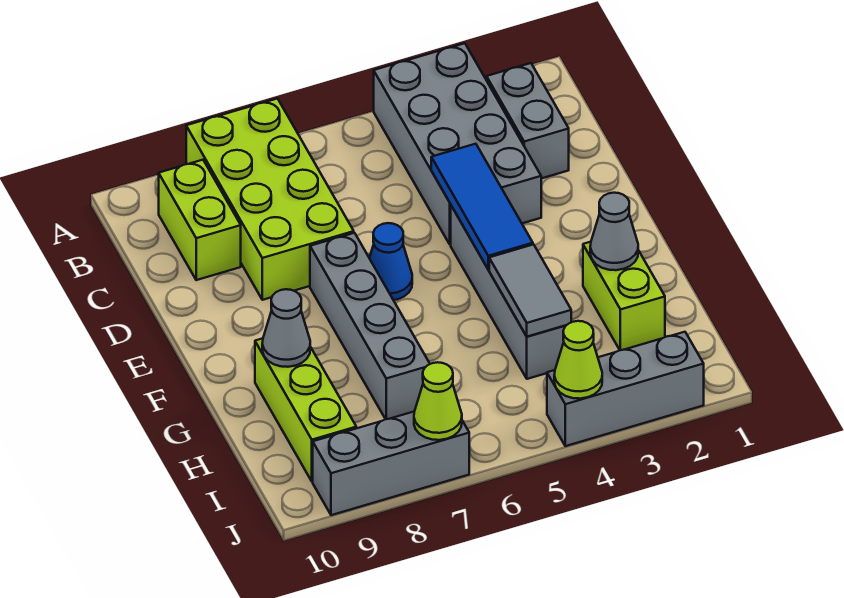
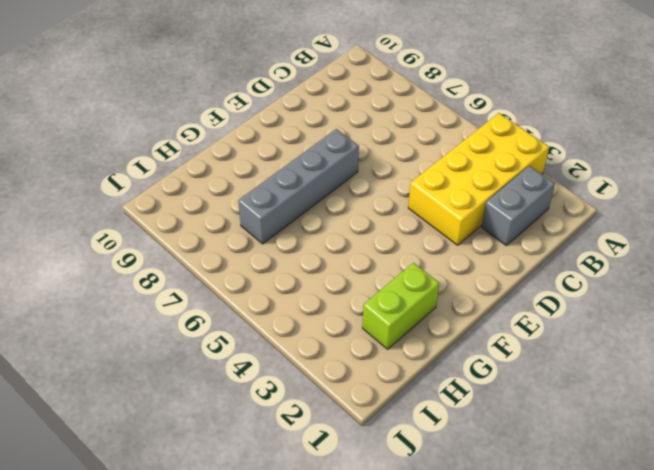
yellow 2x4 brick [408,113,549,245] -> grey 2x4 brick [374,43,541,245]
none -> lime 2x4 brick [186,99,354,300]
none -> lime 1x2 brick [159,160,241,280]
none -> grey 1x4 brick [451,206,566,379]

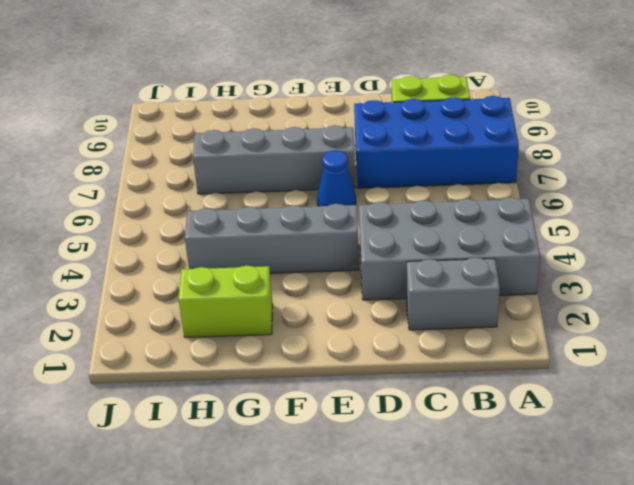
blue 2x4 brick [354,96,519,188] -> lime 2x4 brick [186,99,354,300]
none -> lime 1x3 brick [255,338,356,482]
none -> grey 1x3 brick [547,332,704,446]
none -> grey 1x3 brick [313,412,469,515]

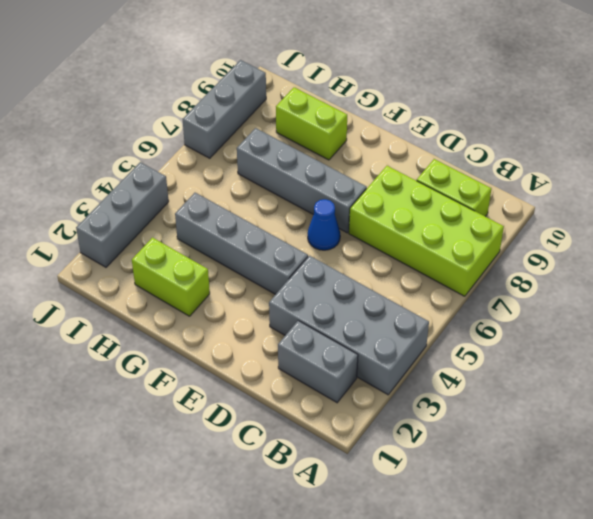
lime 1x2 brick [276,87,347,160] -> lime 1x3 brick [255,338,356,482]
none -> blue 1x3 tile [431,144,533,269]
none -> grey 1x1 cone [590,193,638,270]
none -> grey 1x2 tile [489,244,571,337]

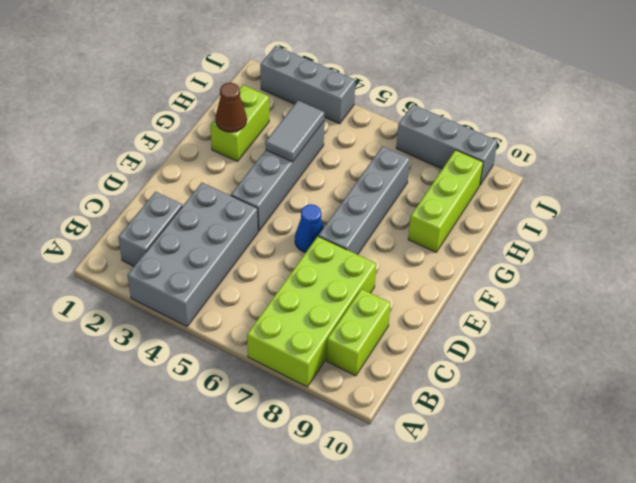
brown 1x1 cone [216,83,247,132] -> grey 1x1 cone [590,193,638,270]
none -> blue 1x3 tile [431,144,533,269]
none -> grey 1x1 cone [262,289,310,367]
none -> lime 1x1 cone [554,321,602,399]

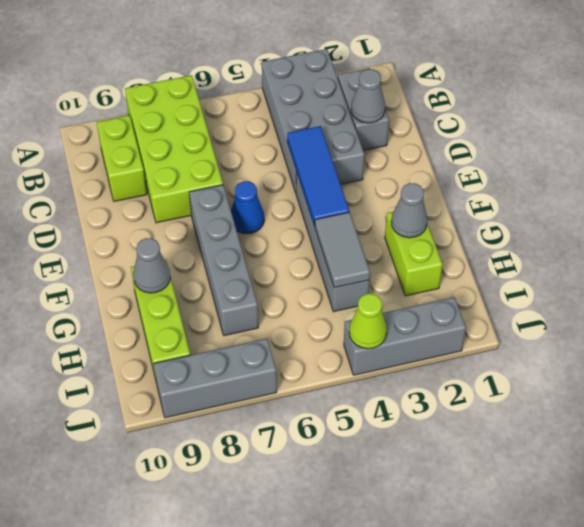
grey 1x1 cone [351,69,385,123] -> none
none -> lime 1x1 cone [414,362,462,440]

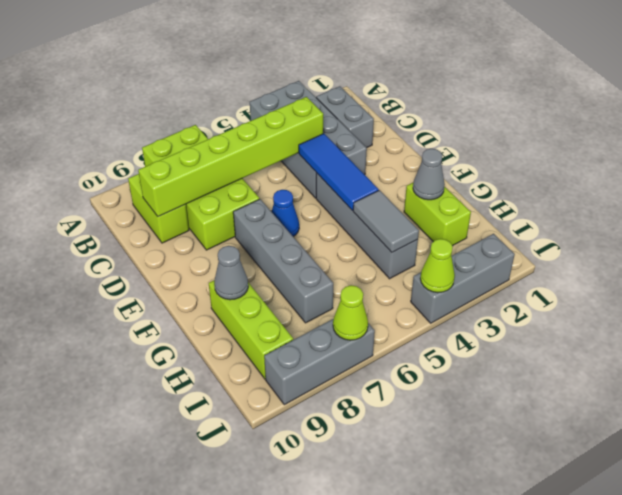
lime 1x6 brick [138,97,323,217] -> none

